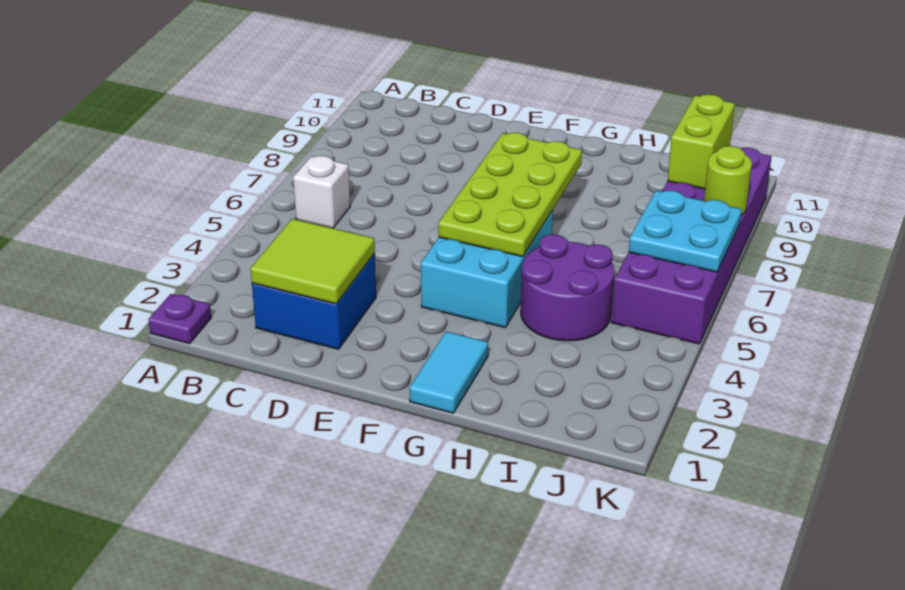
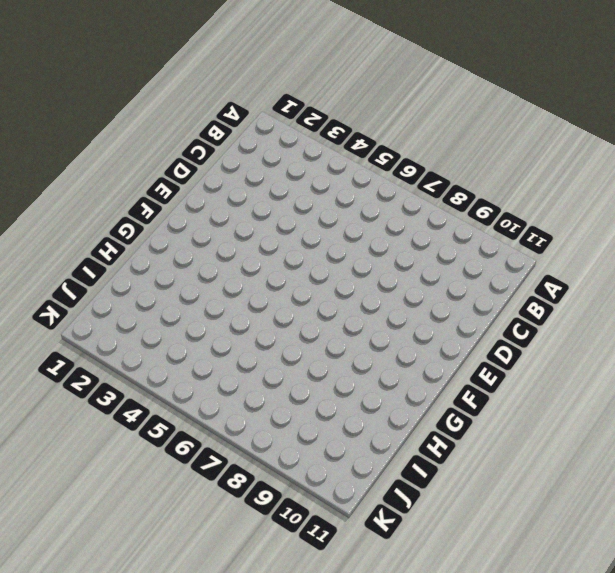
none -> purple 1x1 plate [148,294,211,344]
none -> white 1x1 brick [293,156,350,228]
none -> blue 2x2 brick [252,253,376,349]

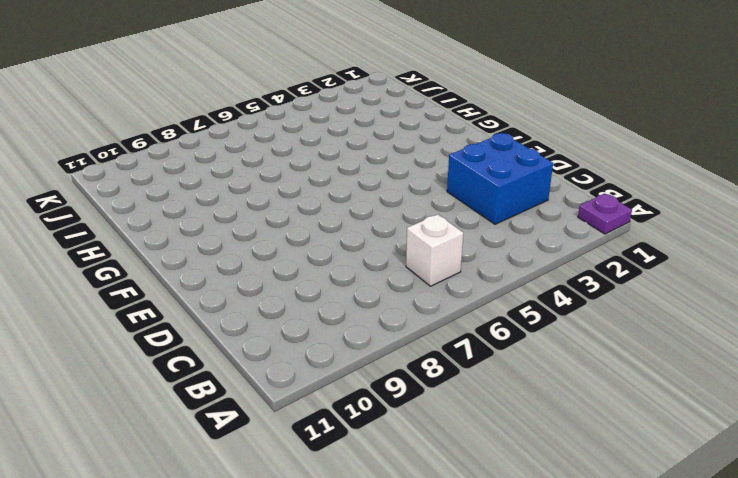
none -> cyan 2x3 brick [421,210,553,328]
none -> cyan 1x2 tile [409,331,488,413]
none -> purple 2x2 round brick [521,235,614,341]

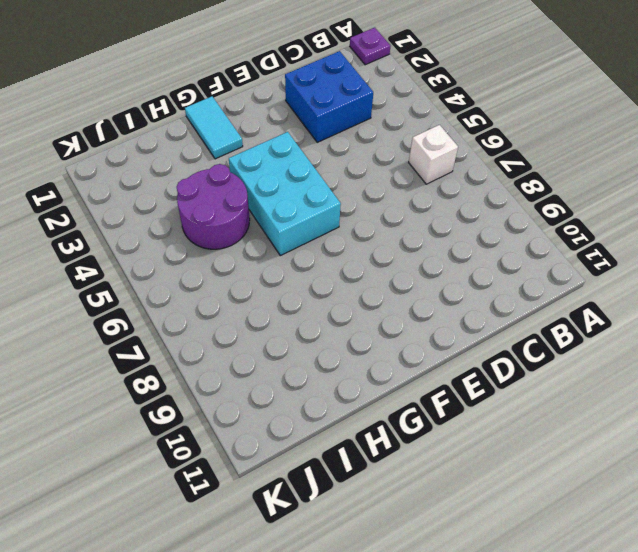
none -> purple 2x6 brick [611,147,772,344]
none -> lime 2x2 tile [250,219,375,304]
none -> lime 2x4 plate [438,133,582,257]

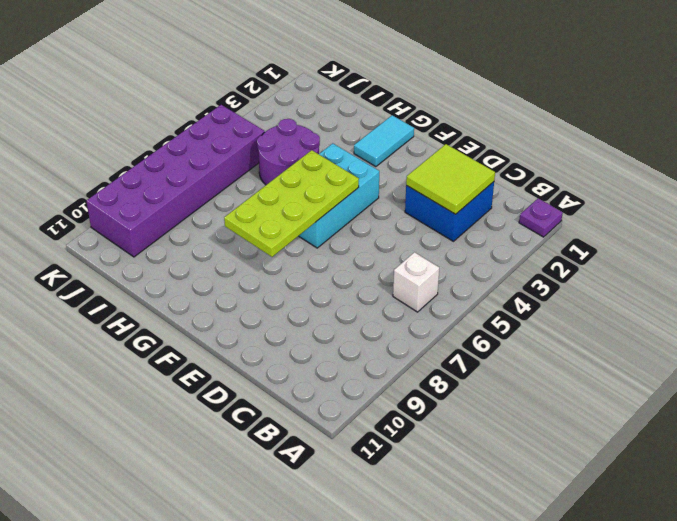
none -> cyan 2x2 plate [629,191,742,272]
none -> lime 1x2 brick [668,94,735,189]
none -> lime 1x1 round brick [704,146,752,215]

